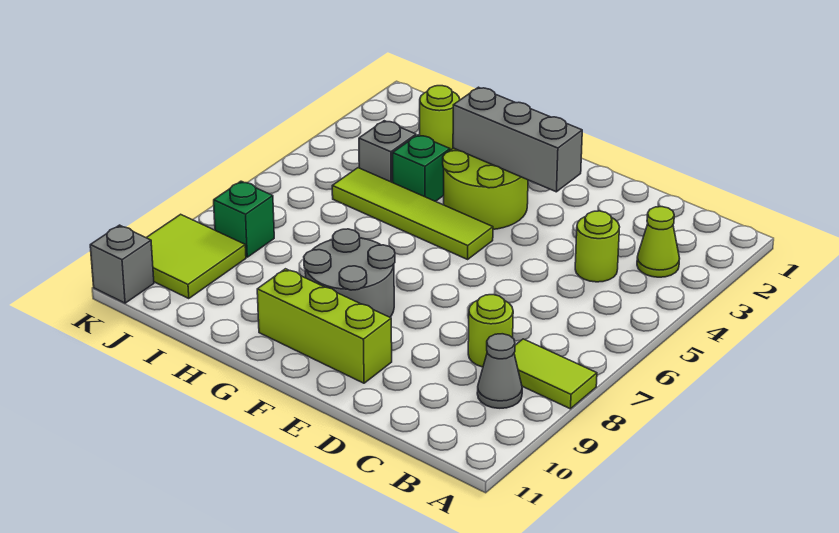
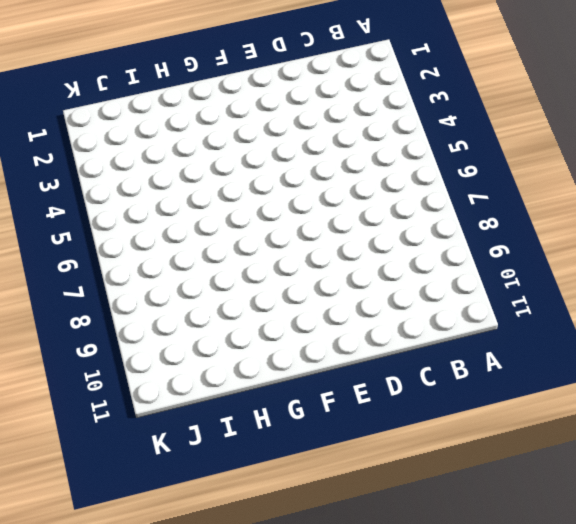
none -> lime 1x2 tile [514,339,597,409]
none -> lime 1x1 cone [637,207,680,277]
none -> grey 1x1 cone [477,334,522,408]

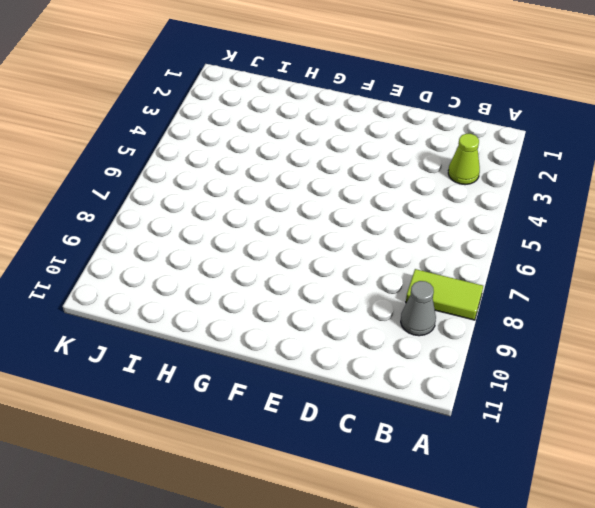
none -> lime 1x1 round brick [575,211,619,282]
none -> lime 1x1 round brick [468,295,513,367]
none -> lime 1x3 brick [257,269,392,383]

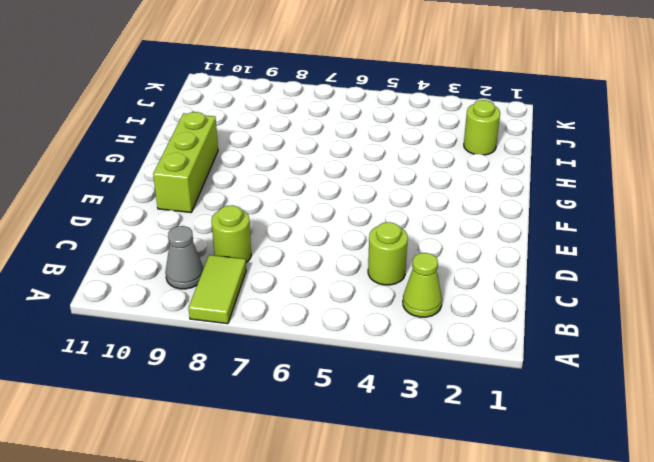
none -> lime 2x2 round brick [443,148,528,229]
none -> lime 1x4 tile [332,168,493,259]
none -> grey 2x2 round brick [304,229,395,317]

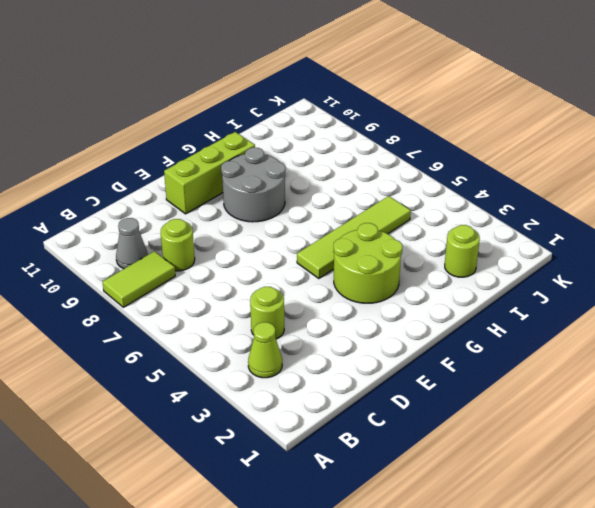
none -> green 1x1 brick [393,135,450,201]
none -> grey 1x1 brick [359,121,416,183]
none -> green 1x1 brick [214,181,274,257]

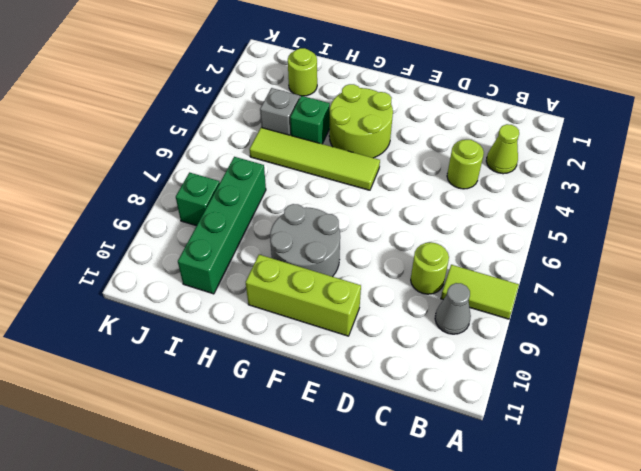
green 1x4 brick [178,157,266,294] -> none
none -> lime 2x2 tile [146,214,246,299]
none -> grey 1x1 brick [90,225,154,303]
none -> grey 1x3 brick [453,87,582,192]

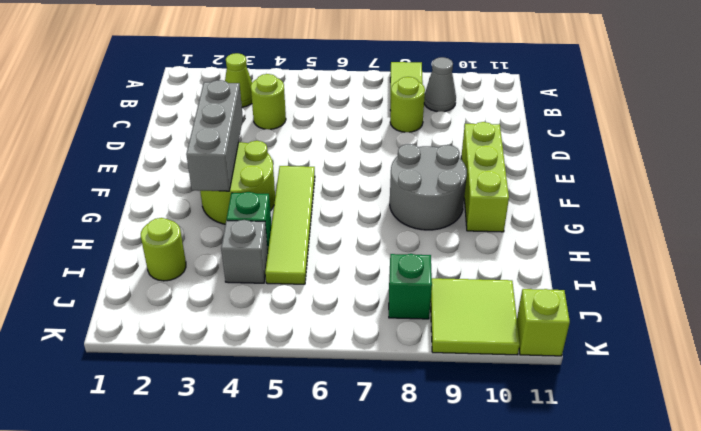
lime 1x1 brick [517,289,570,356] -> grey 1x1 brick [90,225,154,303]

